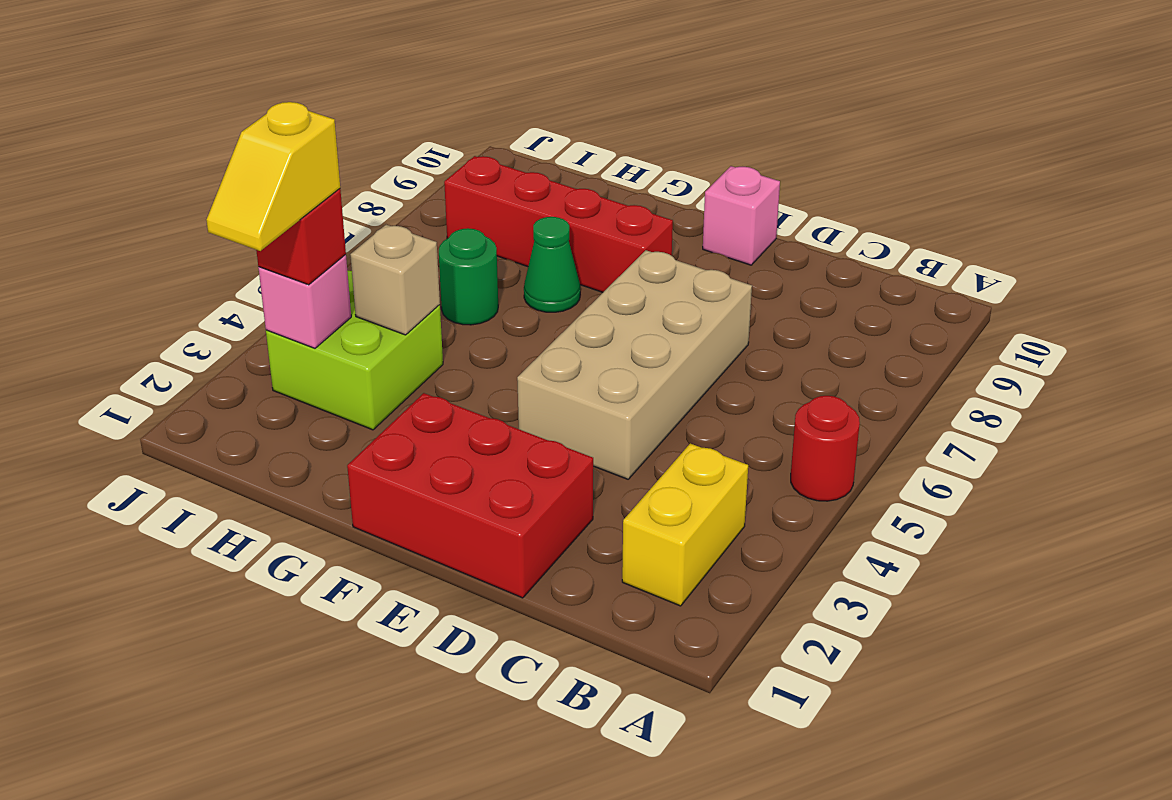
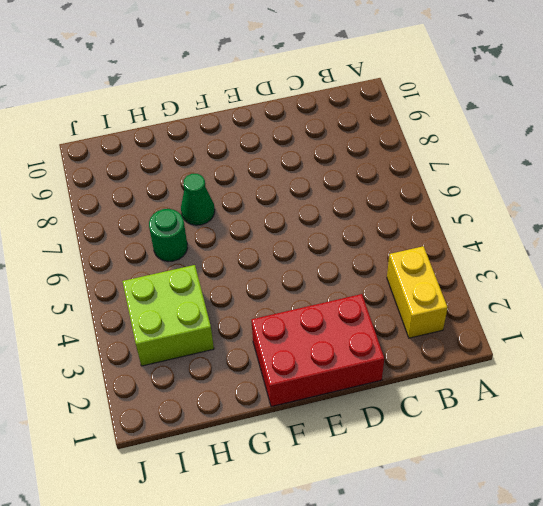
none -> red 1x1 round brick [791,396,860,501]
none -> tan 2x4 brick [517,250,752,479]
none -> pink 1x1 brick [703,166,780,265]

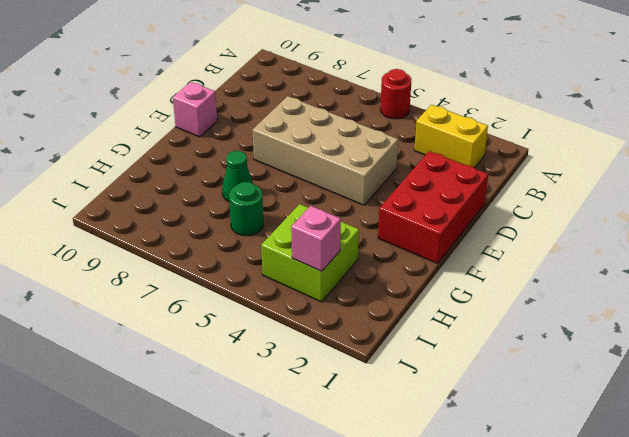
none -> red 1x4 brick [444,156,673,292]
none -> tan 1x1 brick [350,225,440,335]
none -> red 1x1 brick [256,189,346,285]

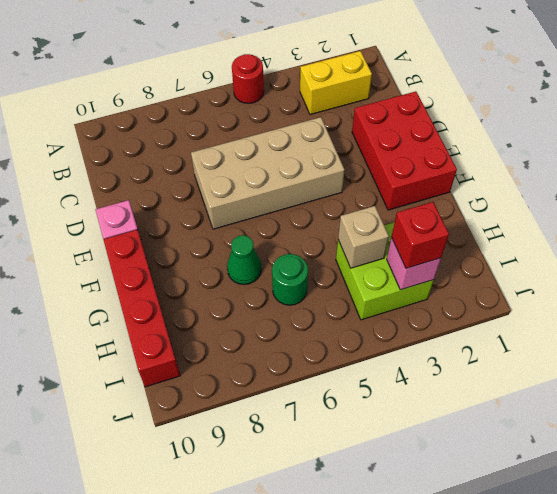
red 1x4 brick [103,230,180,387] -> red 1x4 brick moved to [444,156,673,292]
none -> yellow 1x2 slope [206,102,340,251]

